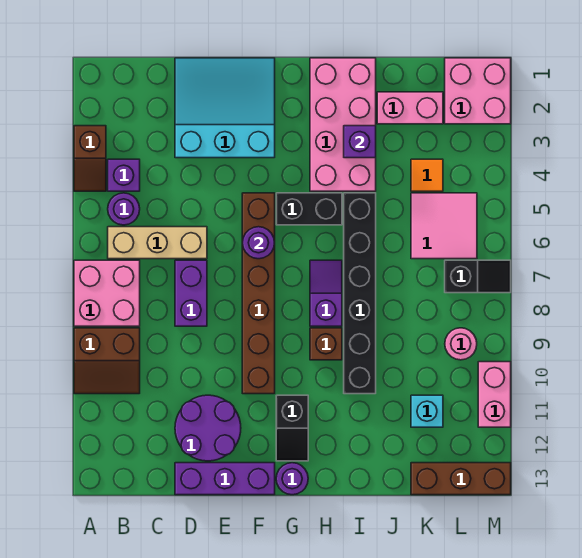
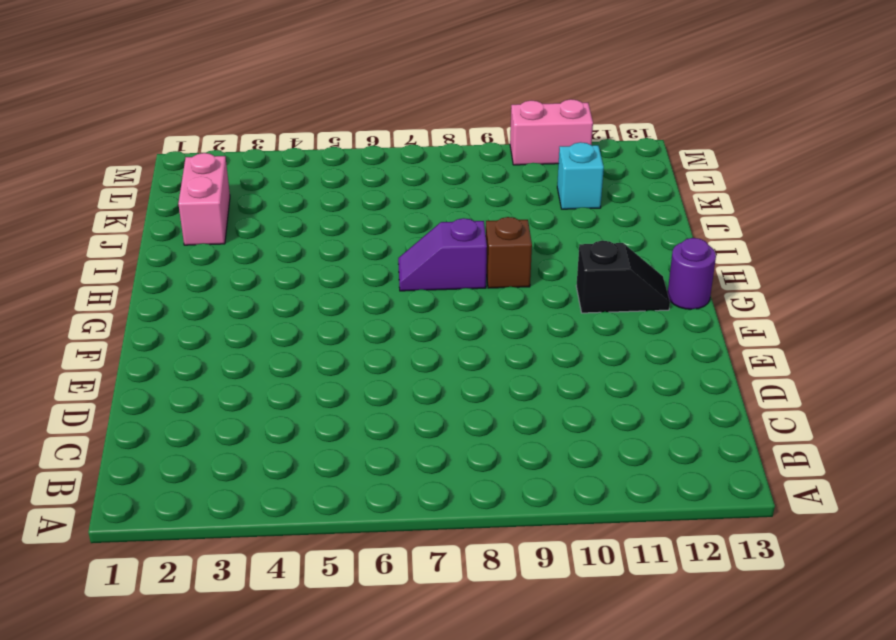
none -> brown 1x2 slope [74,126,106,191]
none -> pink 2x2 brick [74,260,140,326]
none -> brown 2x2 slope [74,328,140,394]

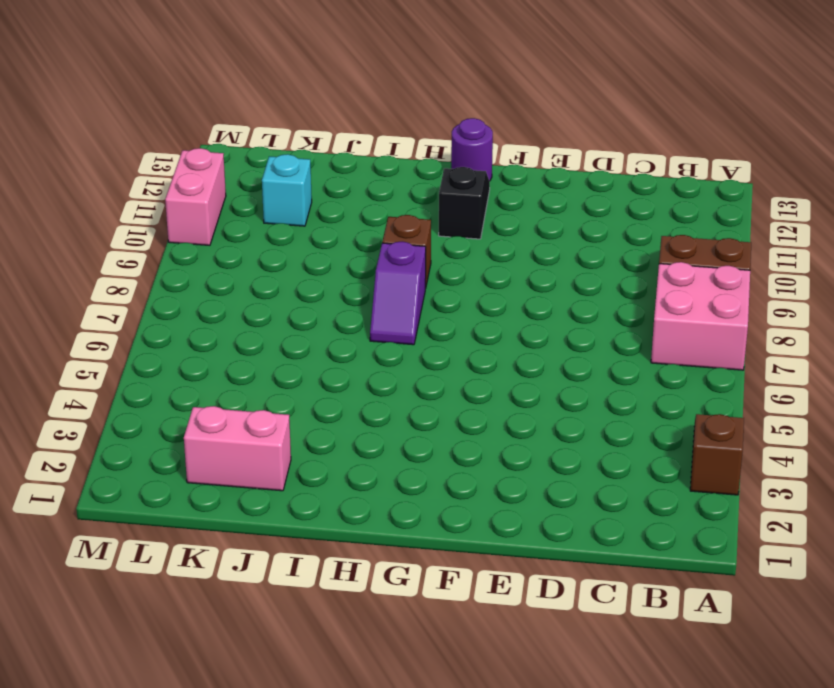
none -> purple 1x1 brick [108,159,140,191]
none -> purple 1x1 round brick [108,193,140,225]
none -> tan 1x3 brick [108,227,207,259]

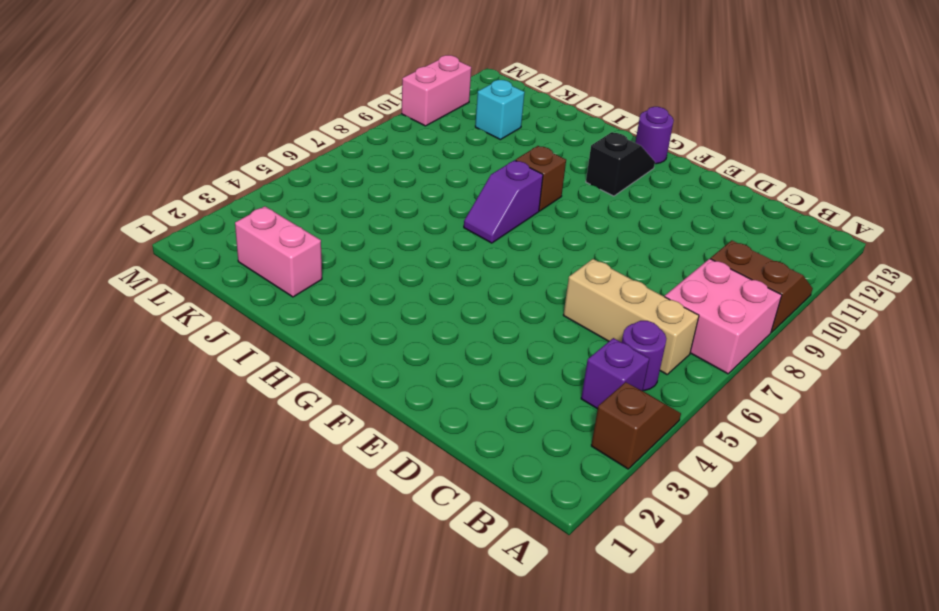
none -> cyan 3x3 slope [175,58,275,158]
none -> purple 1x2 brick [175,260,207,326]
none -> purple 2x2 round brick [175,395,241,461]

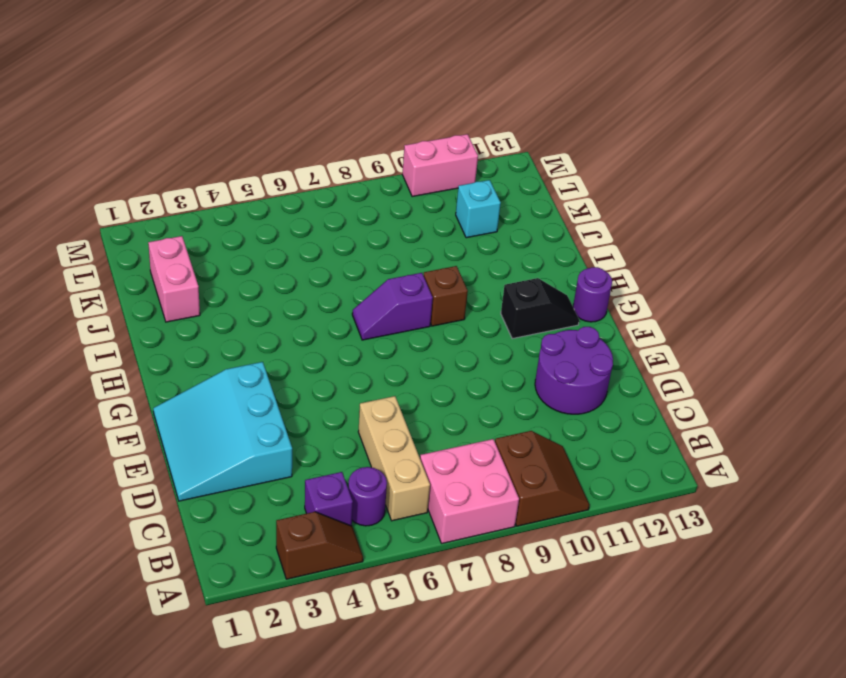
none -> purple 1x2 brick [175,260,207,326]
none -> purple 1x3 brick [175,463,275,495]
none -> brown 1x6 brick [242,193,275,394]

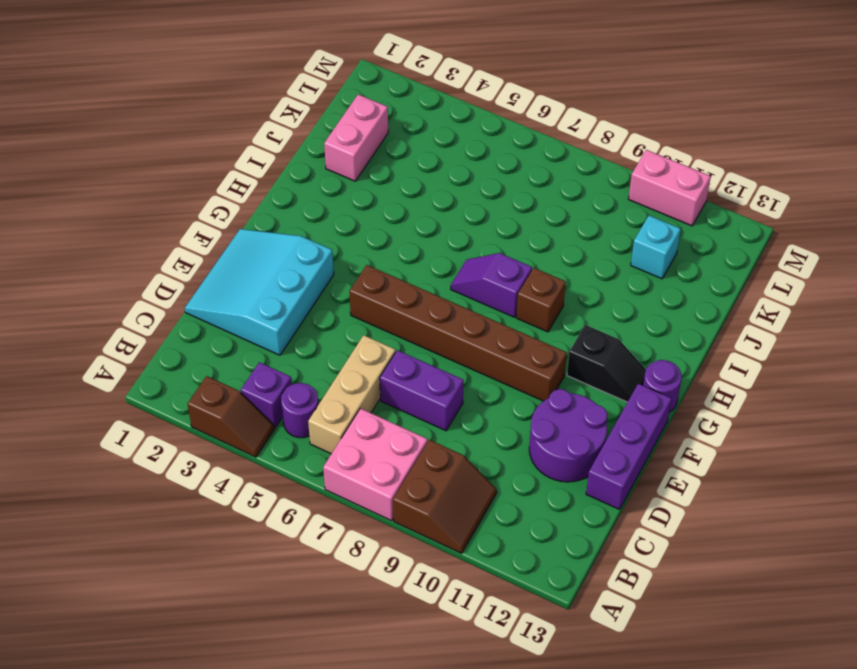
none -> black 1x2 brick [276,193,342,225]
none -> pink 2x4 brick [310,58,376,191]
none -> black 1x6 brick [344,193,376,394]

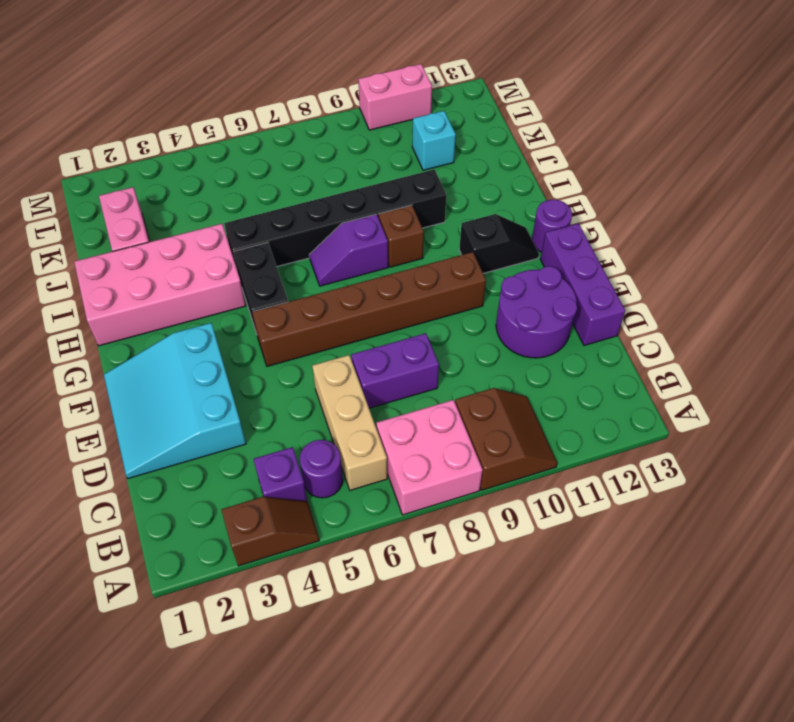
none -> orange 1x1 tile [411,159,443,191]
none -> pink 2x2 tile [411,193,477,259]
none -> brown 1x3 brick [411,463,511,495]

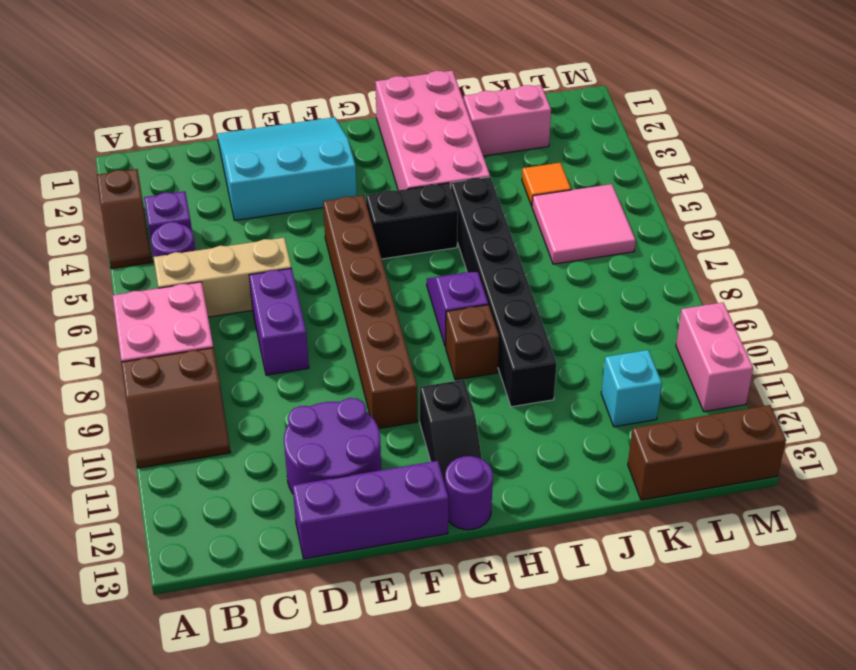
none -> pink 2x2 brick [445,58,511,124]
none -> black 1x2 slope [445,260,511,293]
none -> pink 1x1 round brick [445,328,477,360]

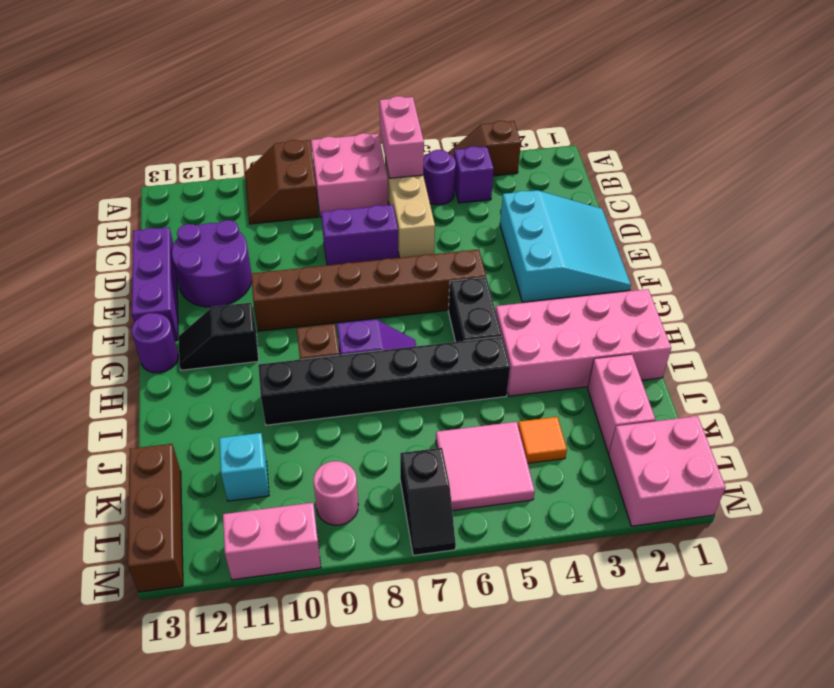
pink 1x2 brick [380,96,424,178] -> none
none -> purple 1x1 round brick [242,227,275,259]
none -> purple 1x1 brick [344,126,376,158]

